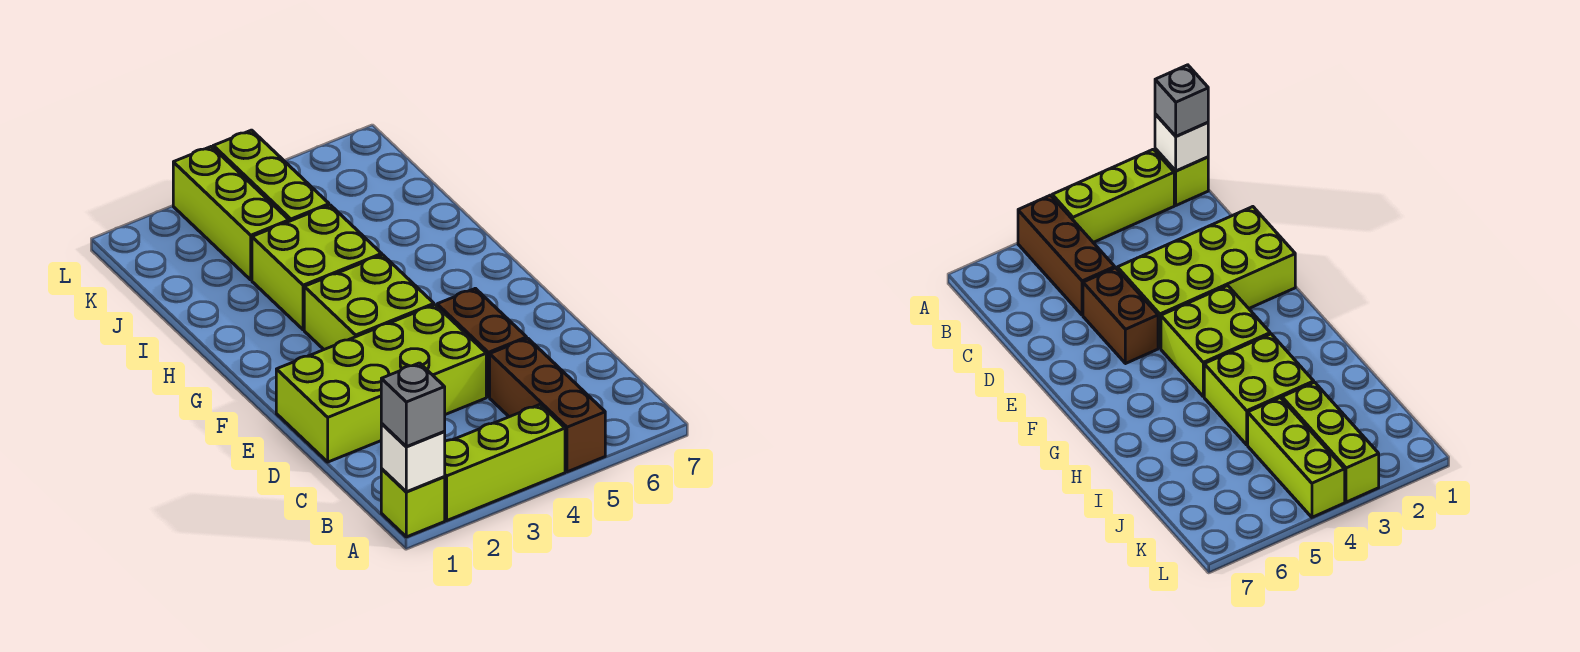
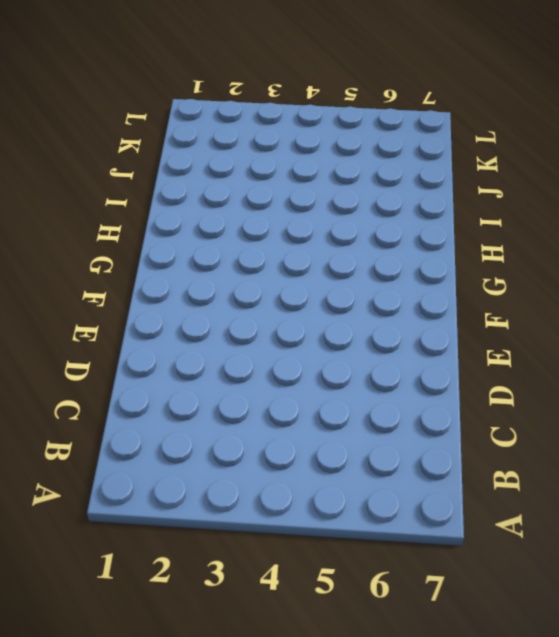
none -> lime 1x1 brick [381,469,445,537]
none -> lime 1x3 brick [445,405,565,520]

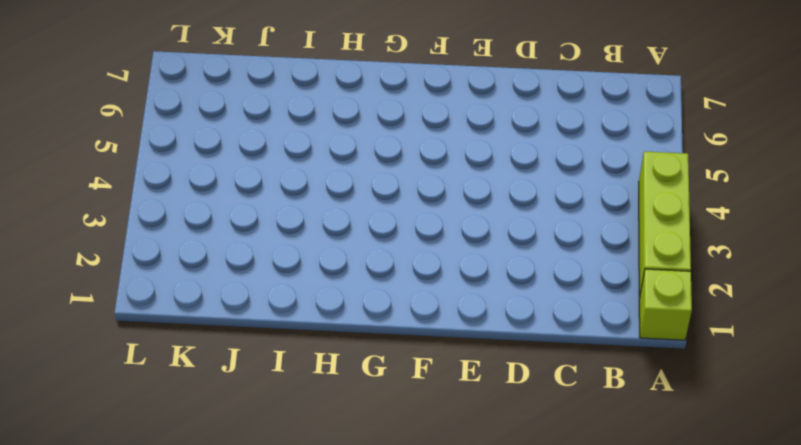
none -> brown 1x3 brick [490,338,605,472]
none -> lime 2x4 brick [276,305,486,462]

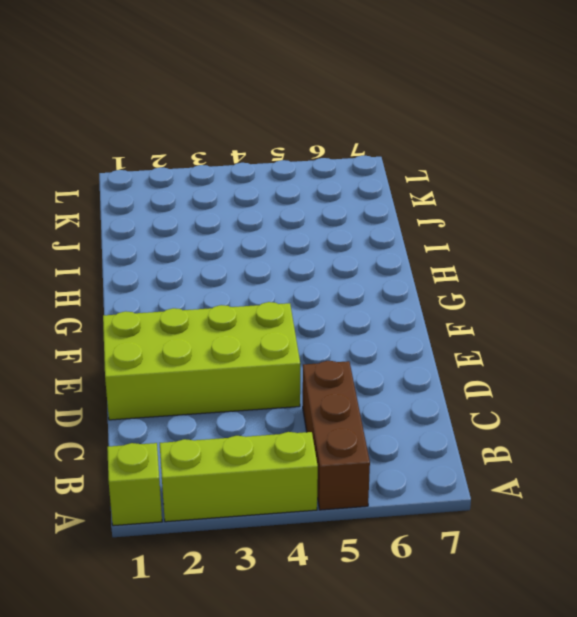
none -> brown 1x2 brick [437,288,527,397]
none -> lime 2x2 brick [304,255,434,349]

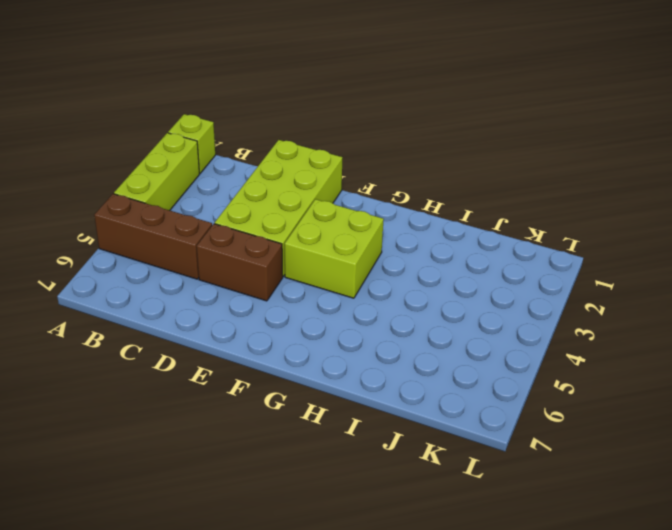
none -> lime 2x2 brick [252,205,382,330]
none -> lime 1x3 brick [173,146,289,280]

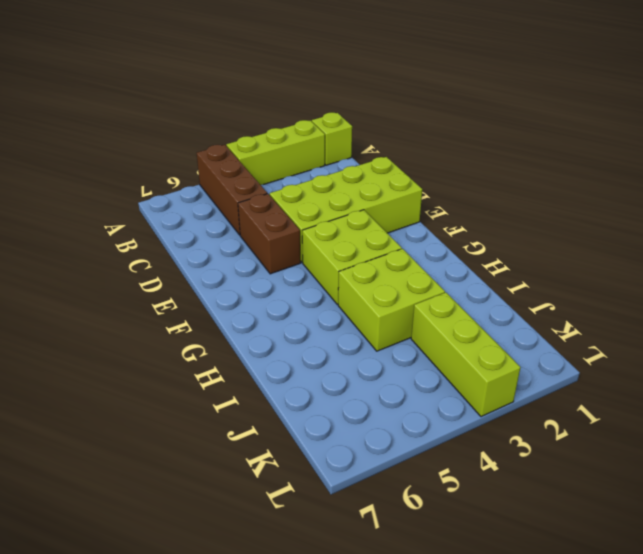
none -> lime 1x3 brick [213,130,329,221]
none -> white 1x1 brick [381,424,445,492]

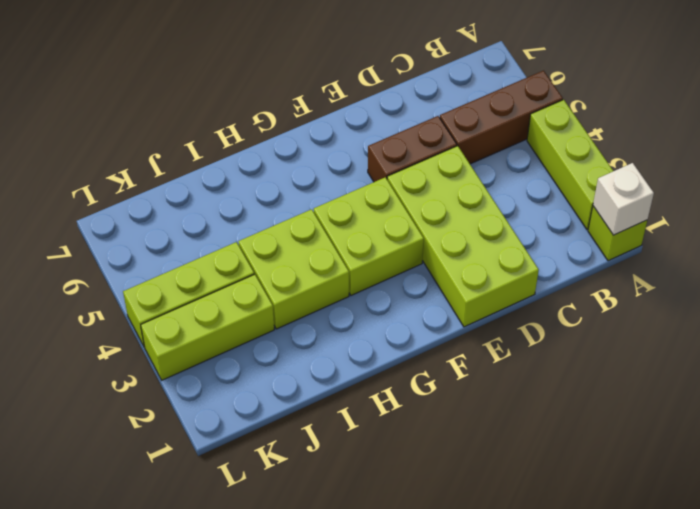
none -> grey 1x1 brick [381,363,445,447]

